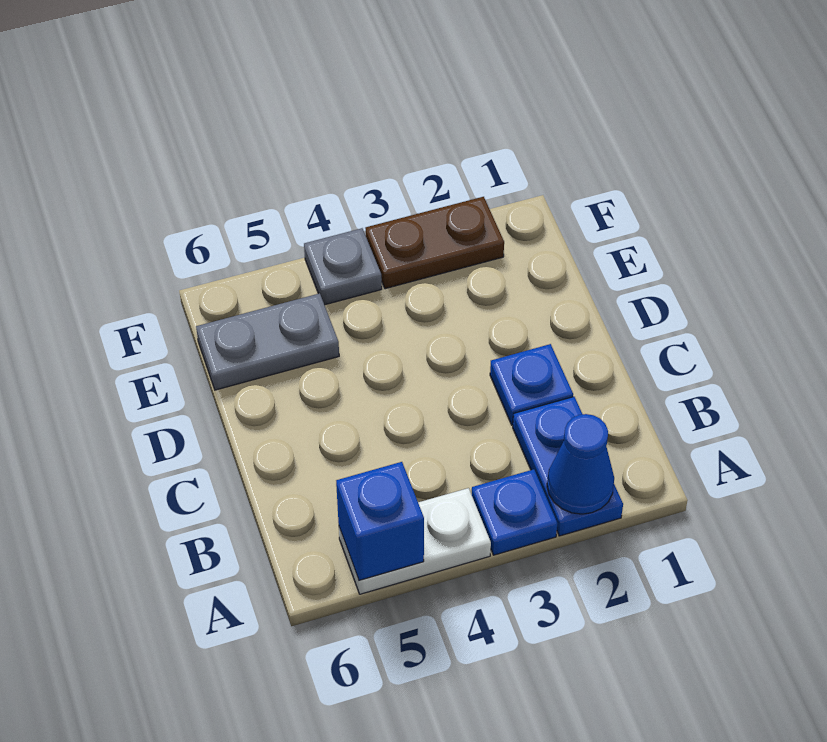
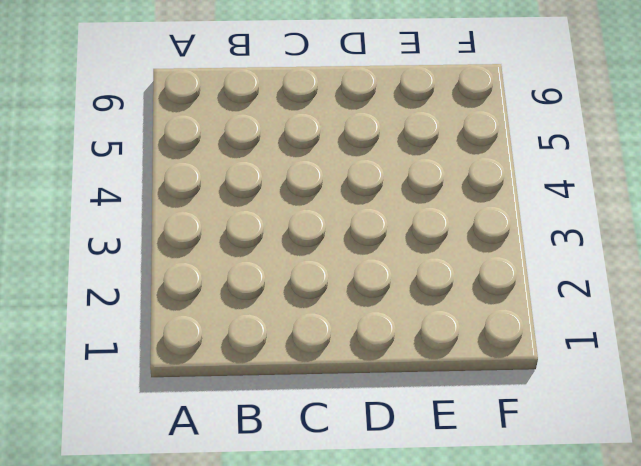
none -> blue 1x2 plate [513,397,623,536]
none -> blue 1x1 plate [472,469,557,555]

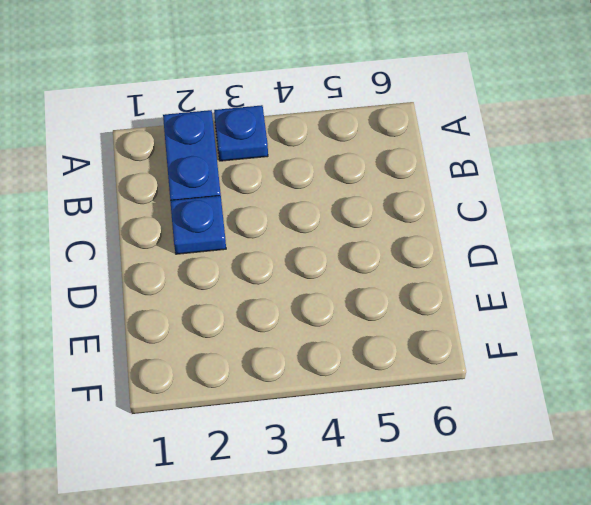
none -> white 1x2 plate [339,488,491,594]
none -> grey 1x2 plate [196,293,339,390]

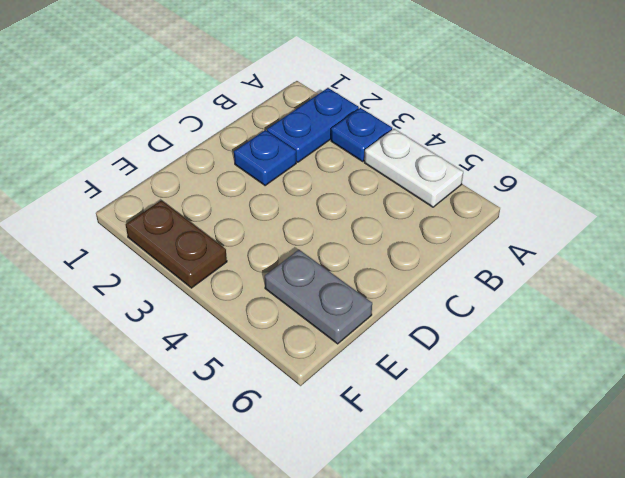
none -> grey 1x1 plate [304,228,382,305]
none -> blue 1x1 cone [547,414,614,514]

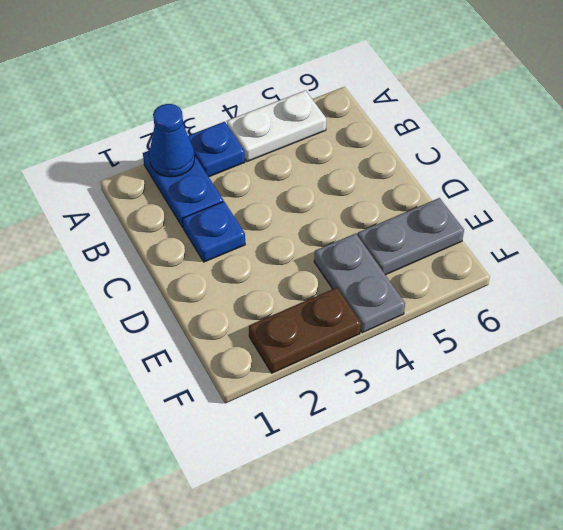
grey 1x2 plate [314,233,405,333] -> grey 1x1 plate [304,228,382,305]
none -> blue 1x1 brick [336,462,424,580]

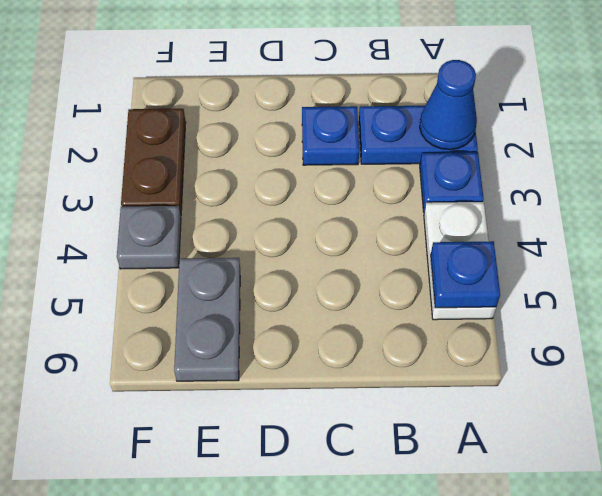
blue 1x1 plate [431,241,500,308] -> blue 1x1 brick [336,462,424,580]

